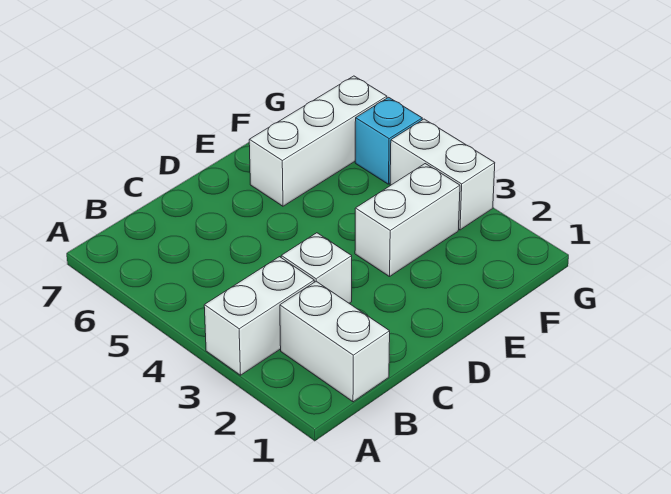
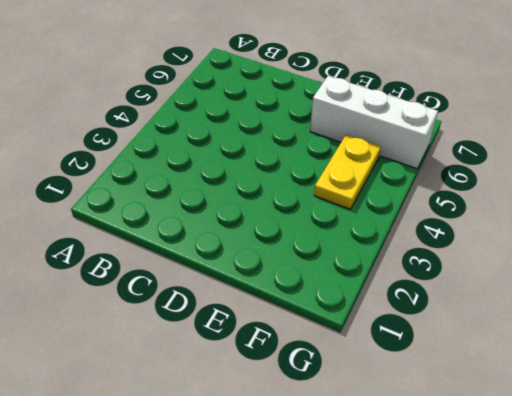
yellow 1x2 plate [314,134,381,209] -> none
none -> white 1x2 brick [204,257,314,375]
none -> white 1x2 brick [280,281,390,402]

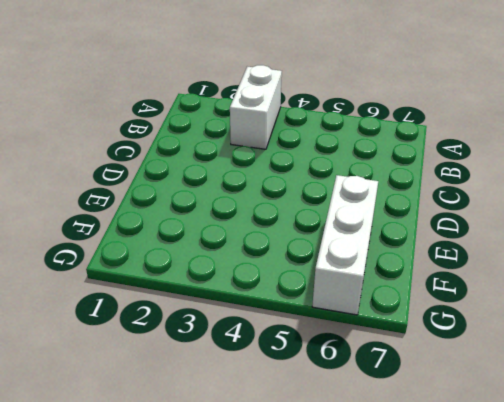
none -> white 1x2 brick [280,281,390,402]
none -> white 1x1 brick [281,233,352,303]

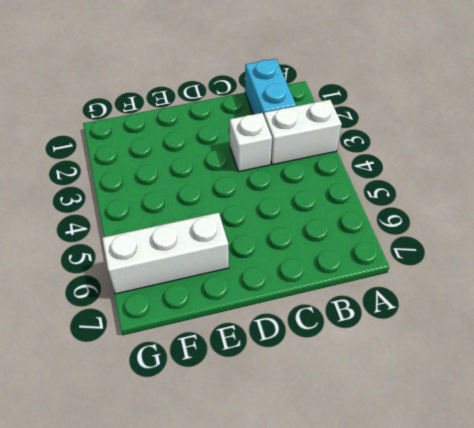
cyan 1x2 brick [245,59,296,115] -> white 1x2 brick [280,281,390,402]
none -> white 1x2 brick [355,164,460,277]
none -> white 1x2 brick [390,119,495,230]

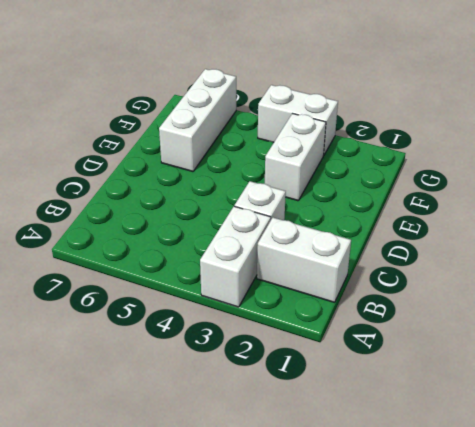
none -> cyan 1x1 brick [355,97,422,184]

